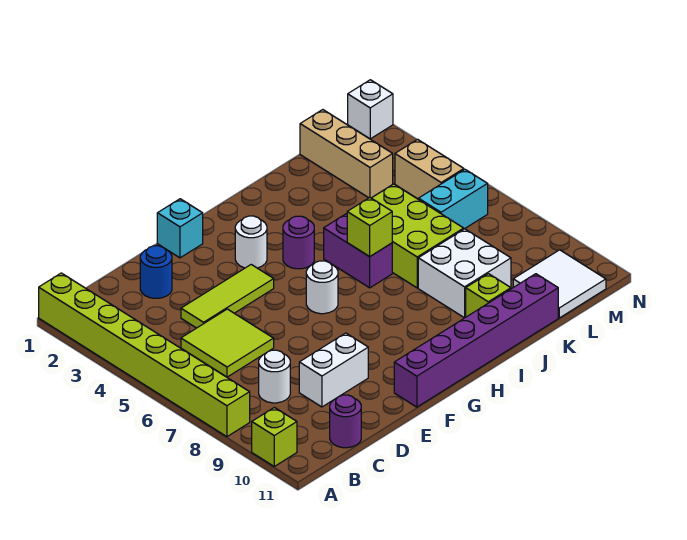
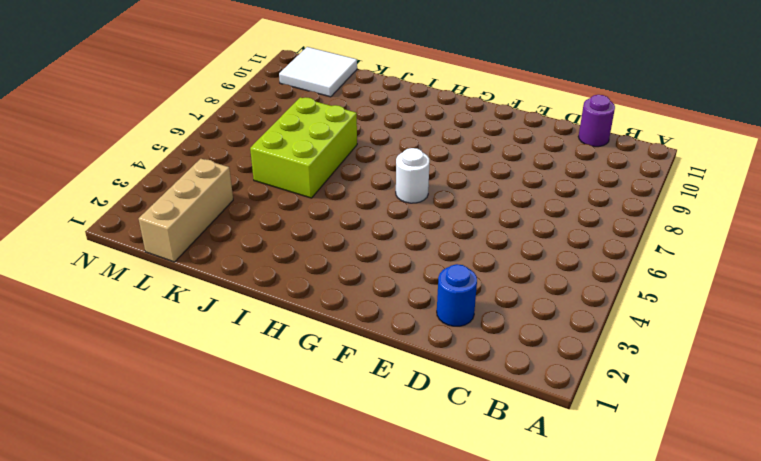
none -> lime 1x8 brick [39,273,250,437]
none -> lime 1x1 brick [252,407,297,466]
none -> lime 2x2 tile [181,309,274,377]

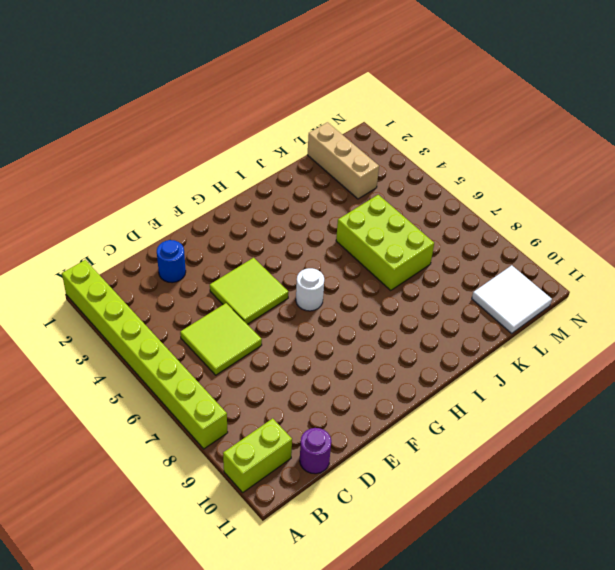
lime 1x2 brick [223,418,292,492] -> lime 1x1 brick [252,407,297,466]
lime 2x2 tile [210,258,288,324] -> lime 1x3 tile [181,265,274,328]
none -> white 1x1 round brick [259,350,290,403]
none -> white 1x2 brick [299,333,368,407]
none -> cyan 1x1 brick [157,199,203,258]

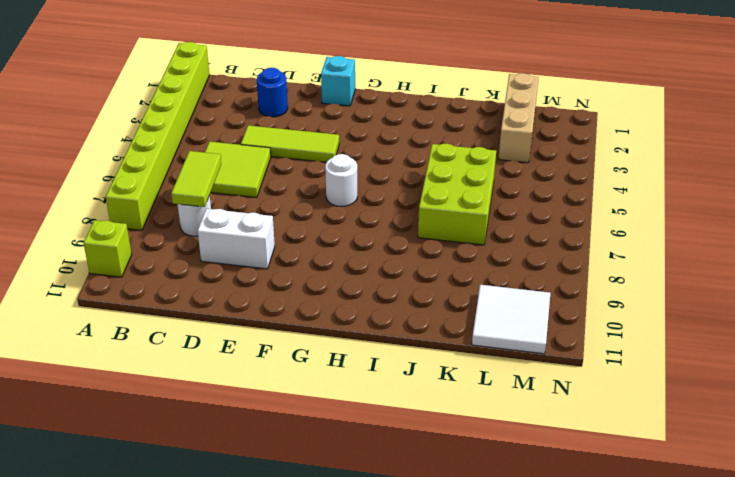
lime 1x2 tile [171,151,221,207] -> none
none -> purple 1x1 round brick [330,395,361,448]
none -> purple 1x6 brick [394,274,558,407]
none -> white 1x1 round brick [235,216,267,268]

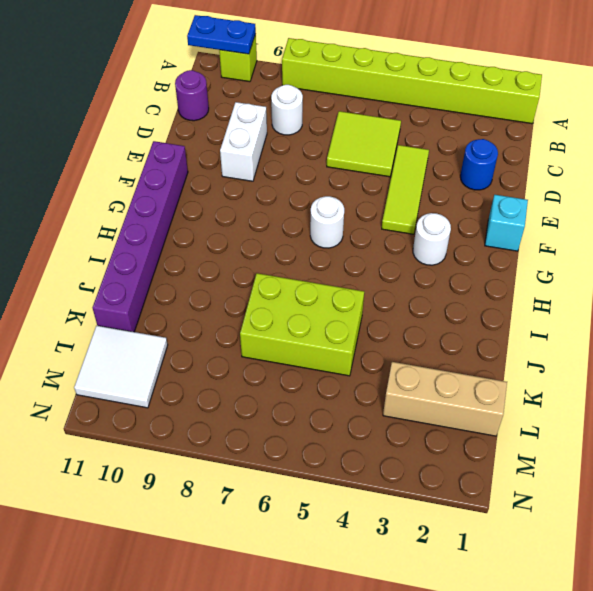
blue 1x2 plate [187,15,256,54] -> none
none -> purple 1x1 round brick [283,216,314,269]
none -> purple 1x2 brick [324,214,392,288]
none -> white 2x2 brick [418,229,511,318]

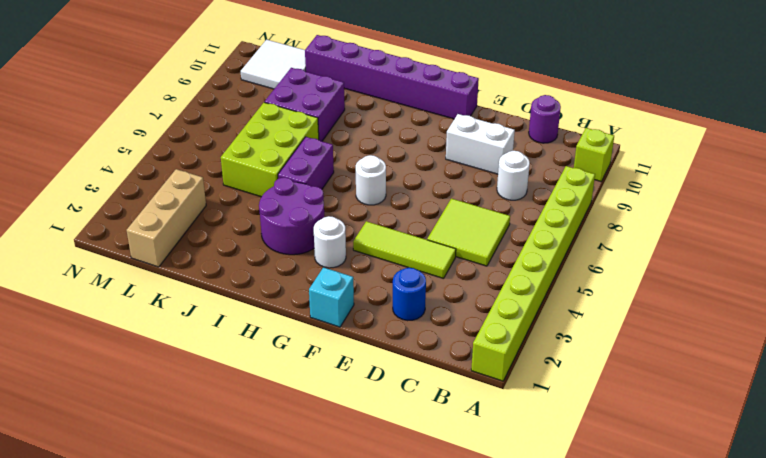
purple 2x2 round brick [259,177,324,255] -> purple 1x1 round brick [283,216,314,269]
purple 2x2 brick [265,68,345,141] -> white 2x2 brick [418,229,511,318]
none -> lime 1x1 brick [466,274,511,317]
none -> cyan 1x2 brick [419,169,488,229]
none -> tan 1x2 brick [395,139,464,199]

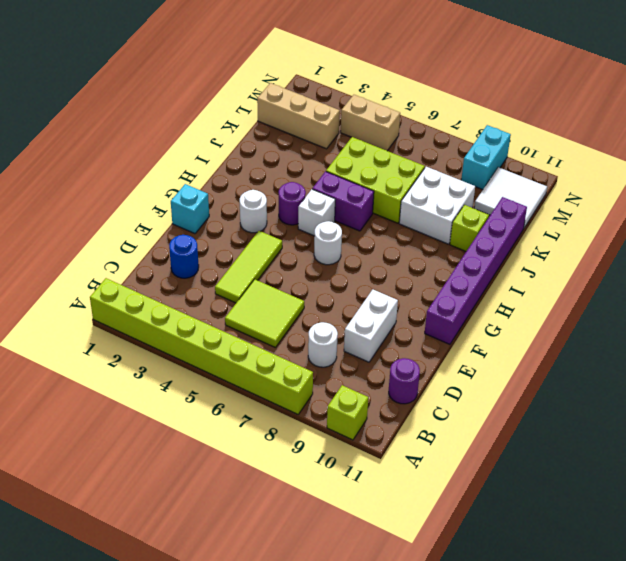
white 1x1 brick [298,189,335,236] -> white 1x1 brick moved to [348,80,393,139]
cyan 1x2 brick [461,125,511,190] -> cyan 1x2 brick moved to [419,169,488,229]
none -> lime 1x1 brick [347,198,392,257]

